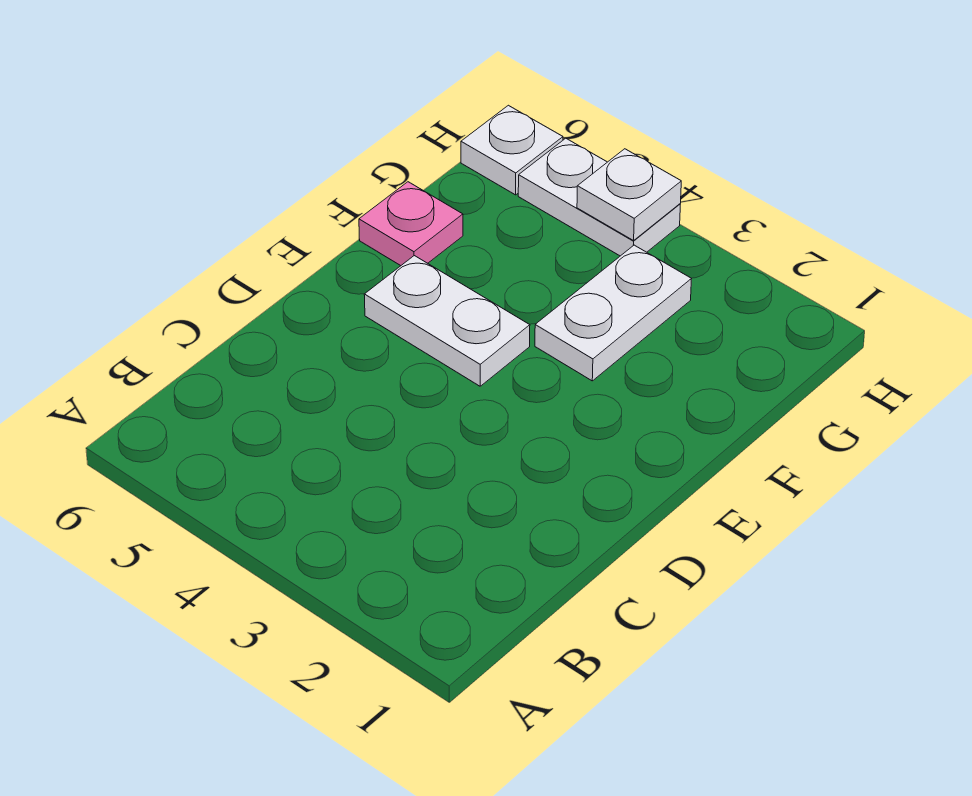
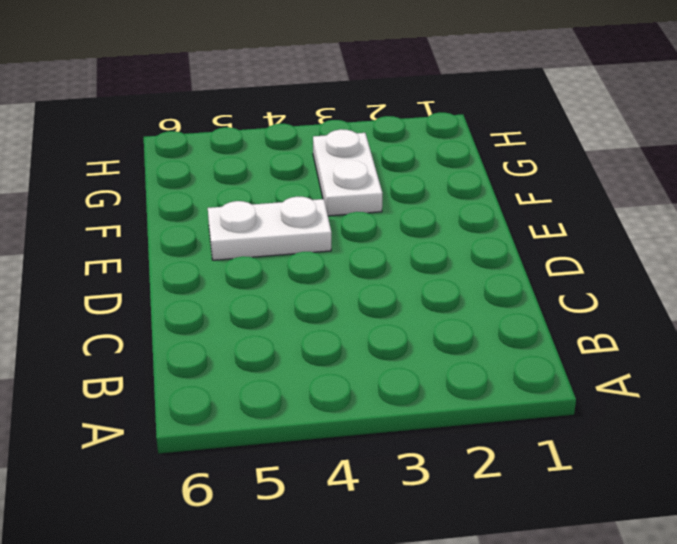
none -> pink 1x1 plate [359,182,463,266]
none -> white 1x2 plate [518,138,680,256]

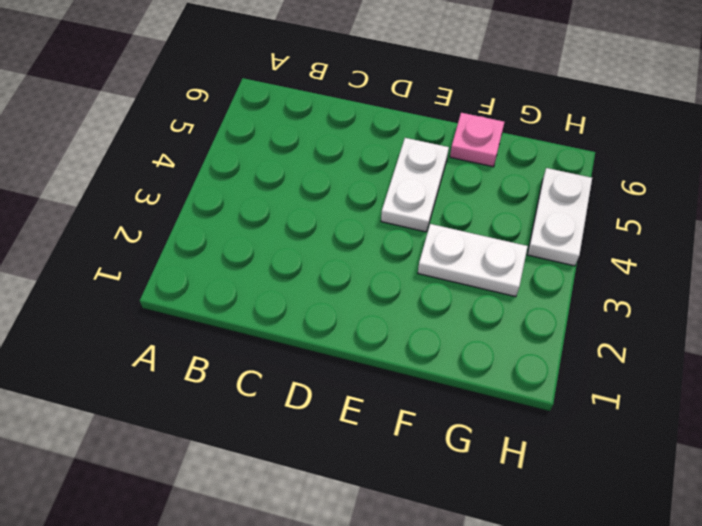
none -> white 1x1 plate [461,105,563,195]
none -> white 1x1 plate [577,149,681,241]

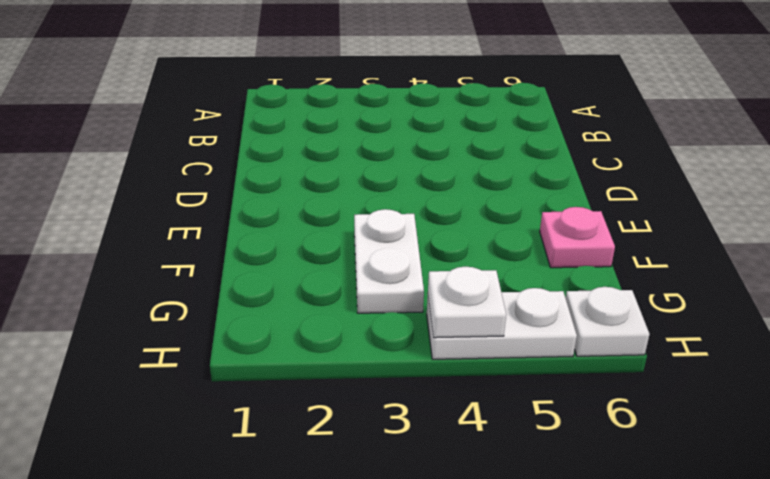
none -> white 1x2 plate [364,256,530,386]

